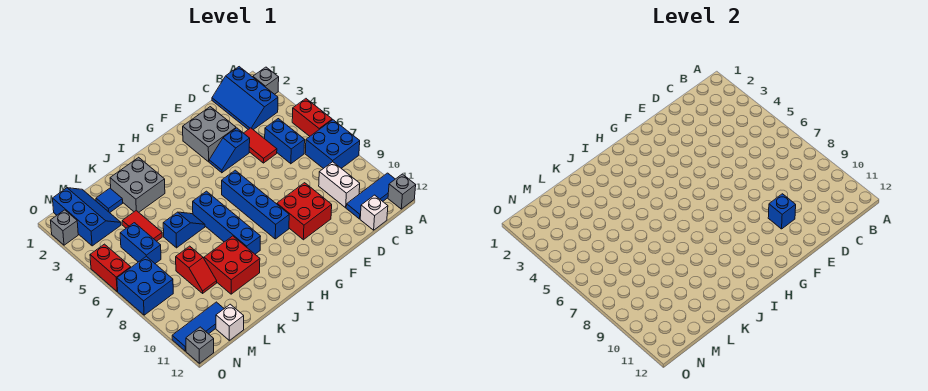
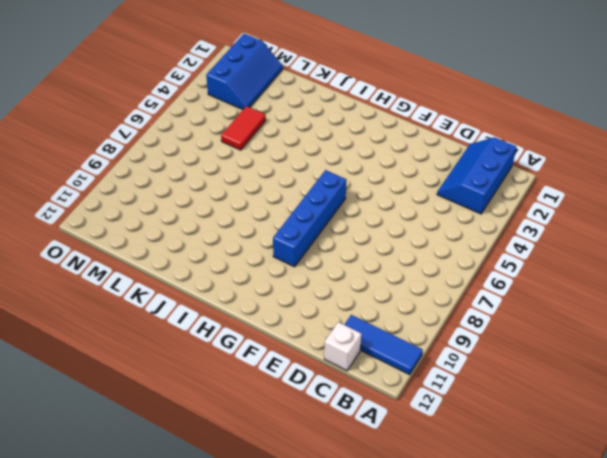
none -> grey 1x1 brick [253,67,279,94]
none -> red 1x2 brick [292,99,332,136]
none -> blue 2x2 brick [305,120,360,169]
none -> grey 1x1 brick [388,174,416,209]

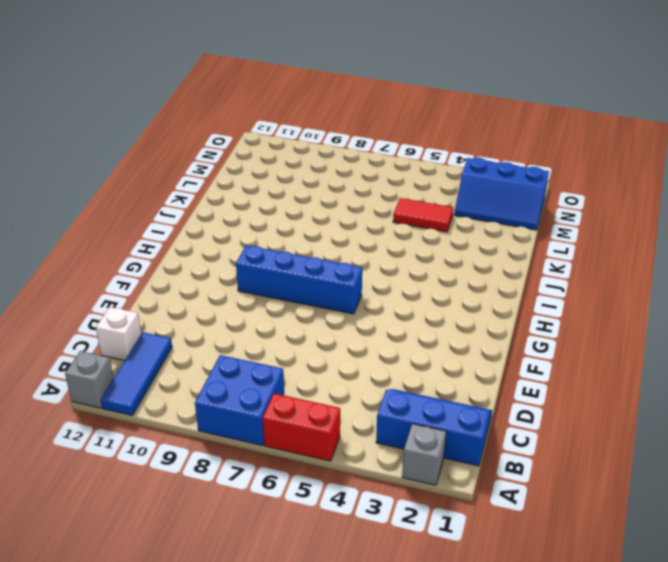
none -> blue 1x2 brick [265,119,305,164]
none -> white 1x2 brick [319,162,360,208]
none -> red 1x2 tile [244,128,277,163]
none -> grey 2x2 brick [183,107,236,162]

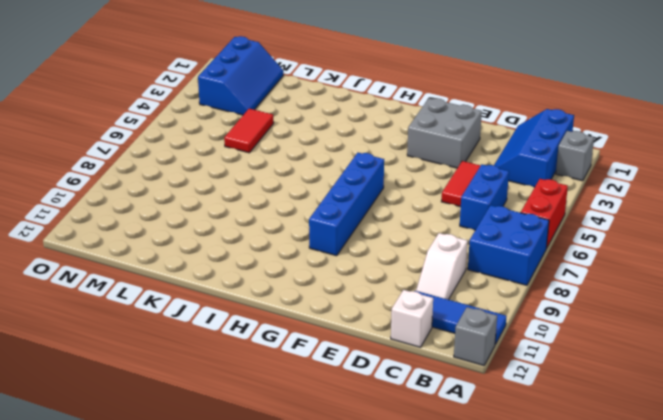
white 1x2 slope [416,233,468,300] -> white 1x2 brick [319,162,360,208]
none -> blue 1x2 slope [209,128,250,173]
none -> red 2x2 brick [277,183,332,240]
none -> blue 1x4 brick [193,191,261,254]
none -> grey 2x2 brick [110,157,165,212]

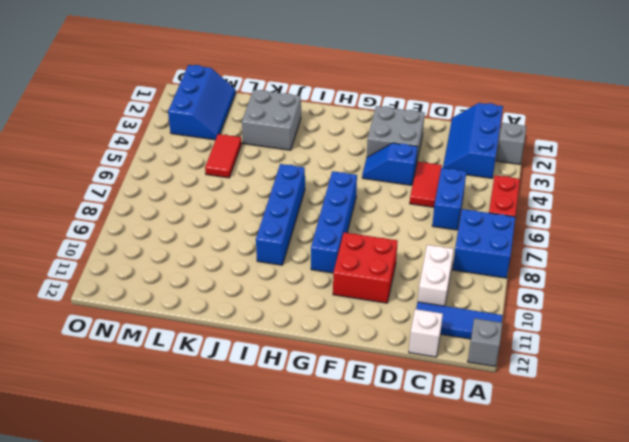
none -> blue 1x2 slope [163,212,205,248]
none -> red 2x2 brick [204,236,260,294]
none -> blue 1x1 tile [96,188,123,213]
none -> red 1x2 slope [176,246,217,293]

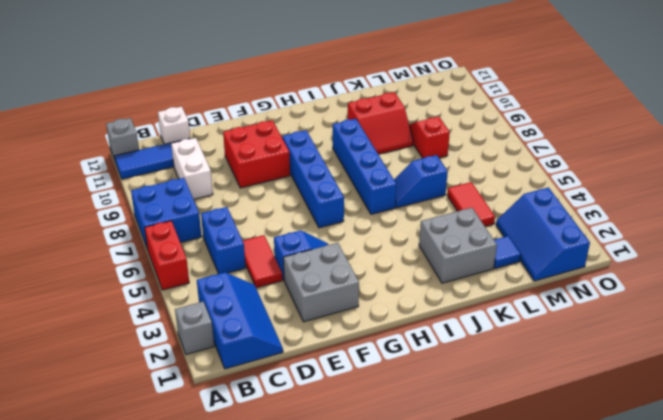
red 2x2 slope [348,92,413,154] -> red 2x2 brick [204,236,260,294]
none -> blue 1x2 brick [120,223,161,264]
none -> blue 1x3 tile [172,302,224,351]
none -> white 1x1 brick [216,304,244,340]
none -> blue 2x2 brick [117,256,173,315]

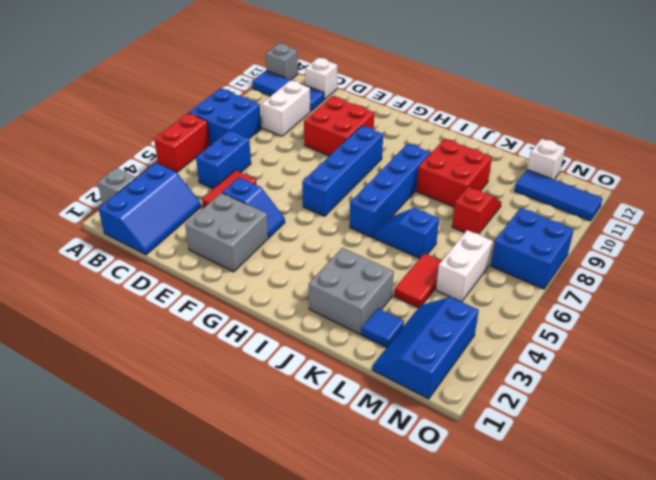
white 1x2 brick [436,230,493,302] -> blue 1x2 brick [120,223,161,264]
none -> grey 1x1 brick [50,210,78,245]
none -> red 1x2 brick [90,244,131,292]
none -> grey 1x1 brick [186,327,214,363]
none -> blue 1x1 brick [768,194,796,229]

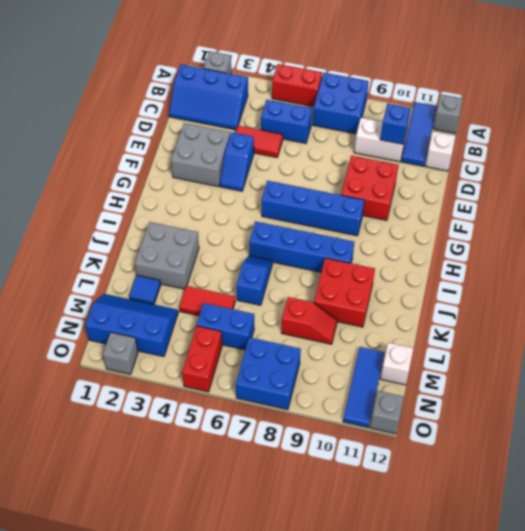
blue 1x1 brick [380,104,410,144] -> blue 1x1 brick moved to [768,194,796,229]
red 1x2 brick [182,326,222,392] -> red 1x2 brick turned to [90,244,131,292]

